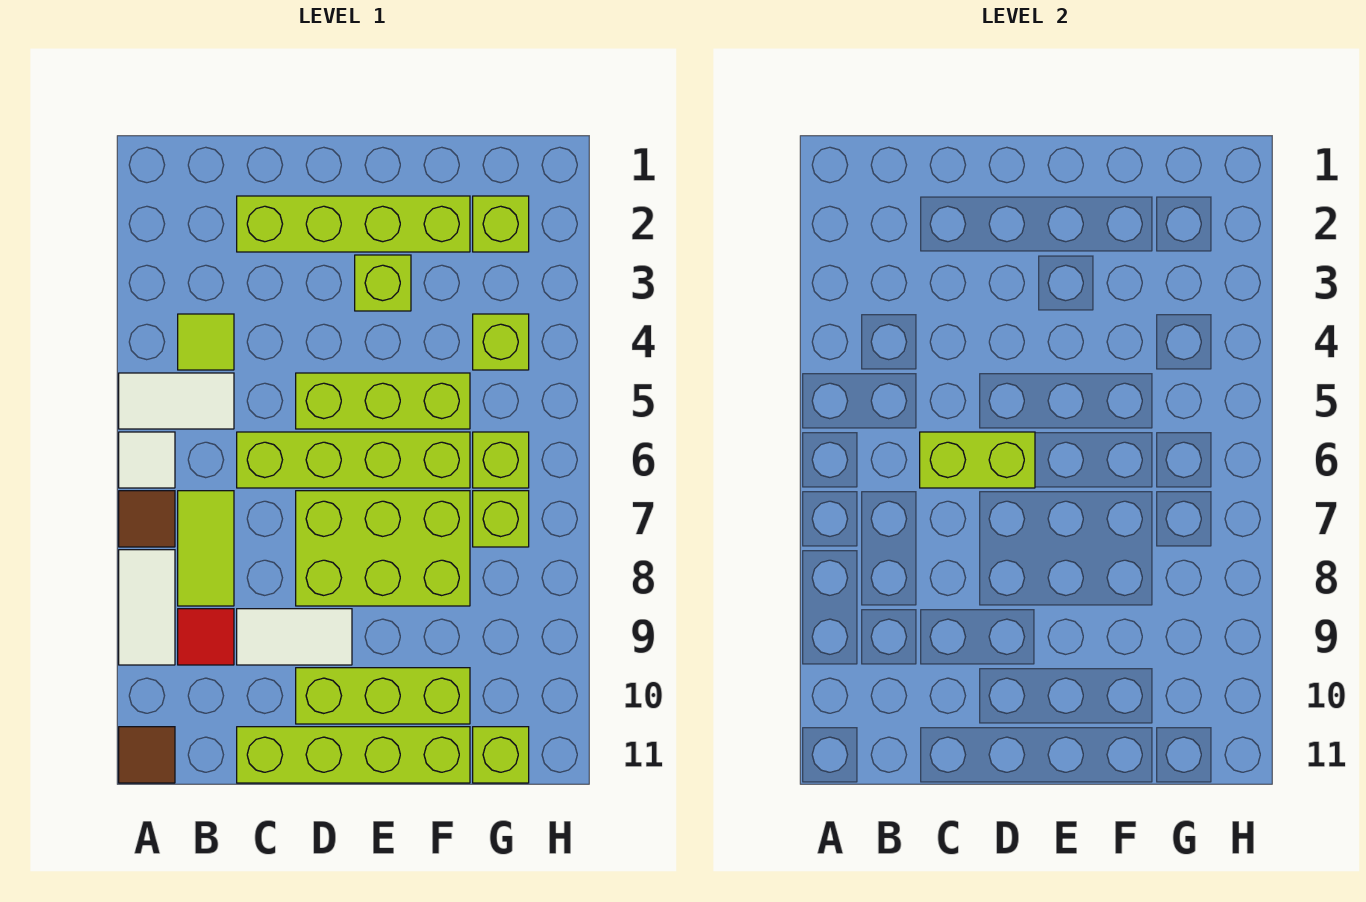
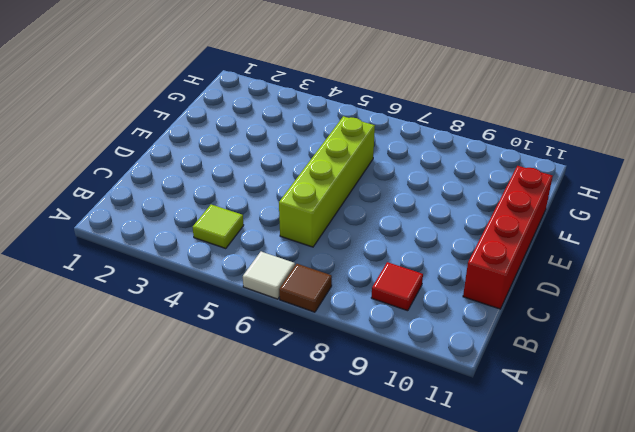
red 1x4 brick [463,166,553,309] -> lime 1x4 brick [237,727,470,783]
none -> white 1x2 tile [119,373,234,429]
none -> white 1x2 tile [119,550,175,665]
none -> brown 1x1 tile [119,727,175,783]

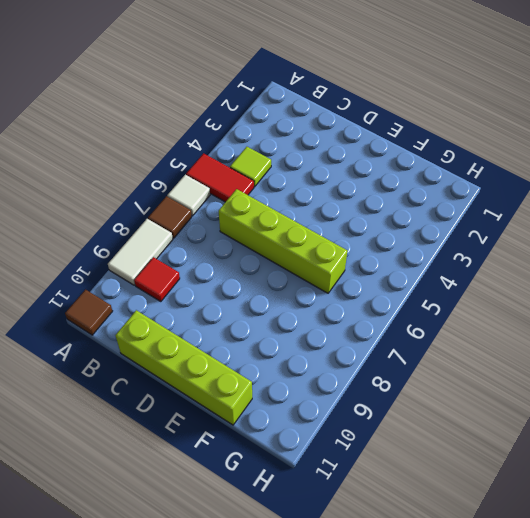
red 1x2 tile [186,153,254,202] -> white 1x2 tile [119,373,234,429]
none -> lime 1x2 tile [178,491,234,606]
none -> lime 1x4 brick [237,196,470,252]
none -> white 1x2 tile [237,609,352,665]

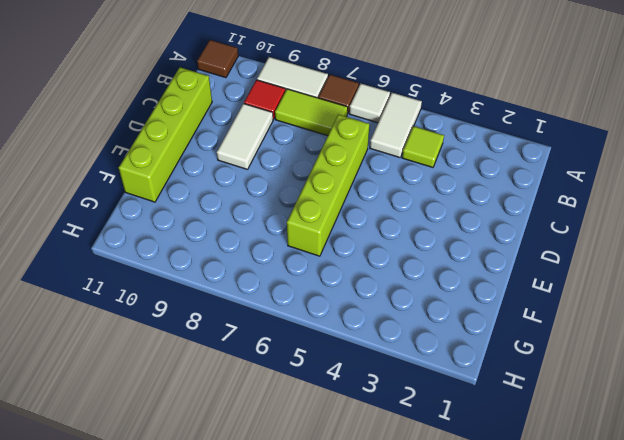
none -> lime 1x4 brick [237,196,470,252]
none -> lime 1x3 brick [296,373,470,429]
none -> lime 2x3 brick [296,491,470,606]

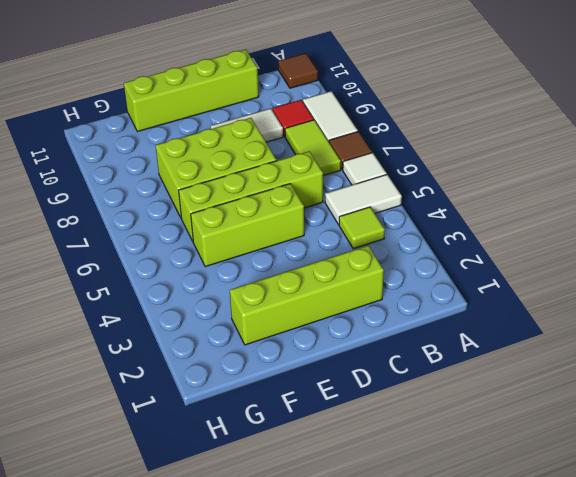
none -> lime 1x3 brick [296,668,470,724]
none -> lime 1x1 brick [355,255,411,311]
none -> lime 1x1 brick [473,196,529,252]

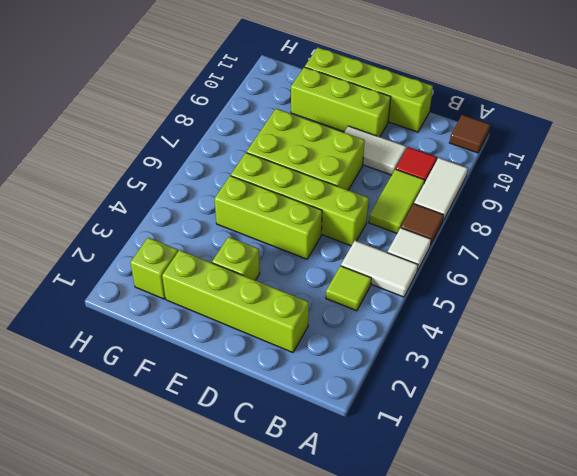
none -> lime 1x1 brick [473,314,529,370]
none -> lime 1x1 brick [473,432,529,488]
none -> lime 1x1 brick [473,491,529,547]

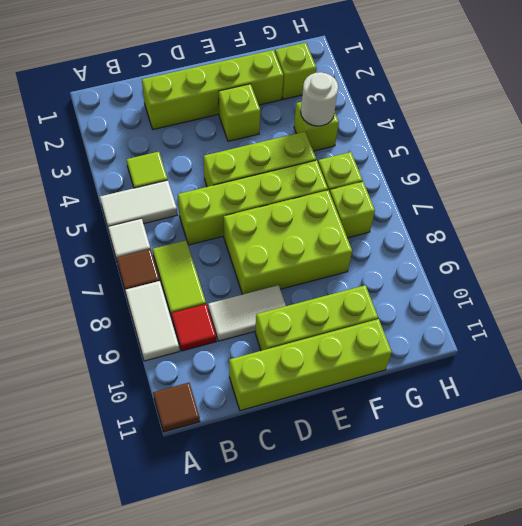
white 1x1 round brick [301,72,338,126] -> none
none -> lime 1x1 brick [473,727,529,783]
none -> lime 1x2 brick [920,432,1035,488]

